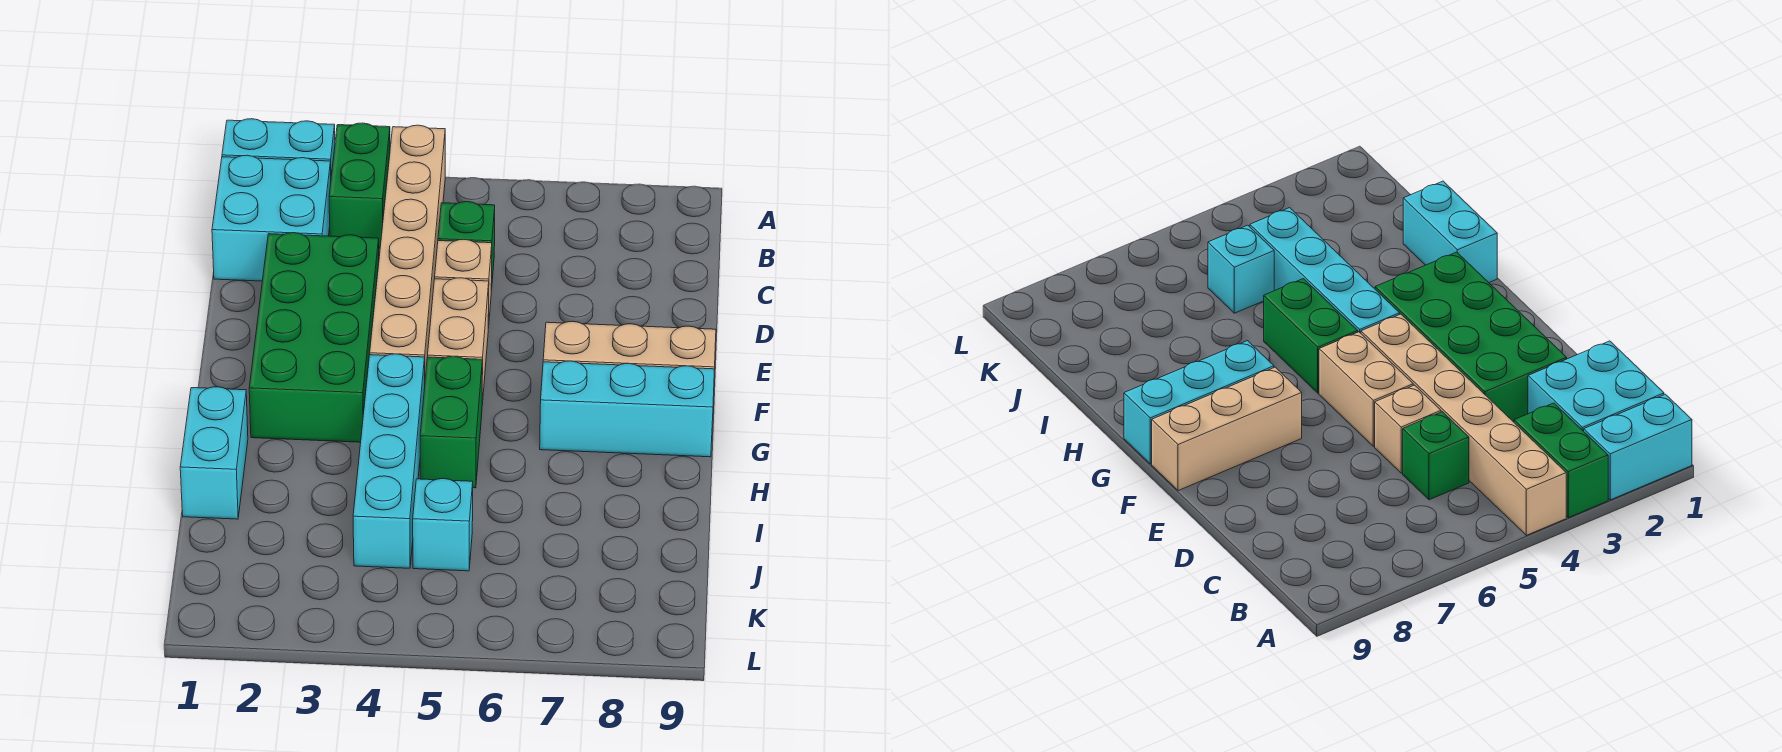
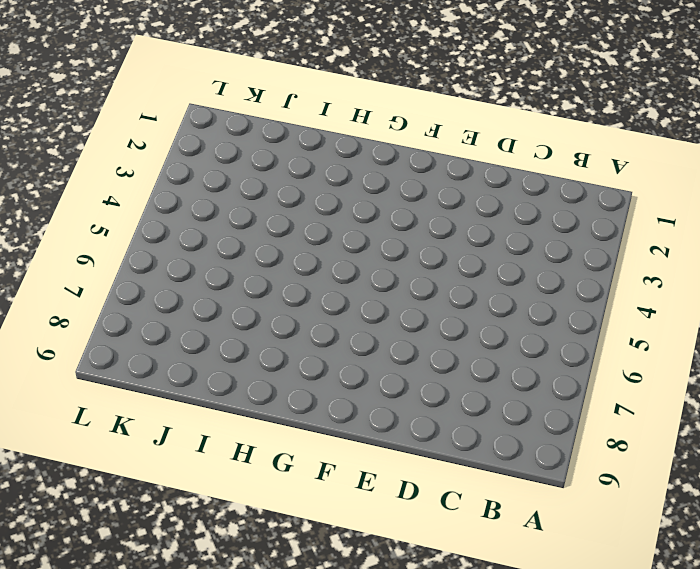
none -> cyan 1x2 brick [222,119,335,176]
none -> green 1x2 brick [329,123,390,248]
none -> tan 1x6 brick [370,125,445,378]

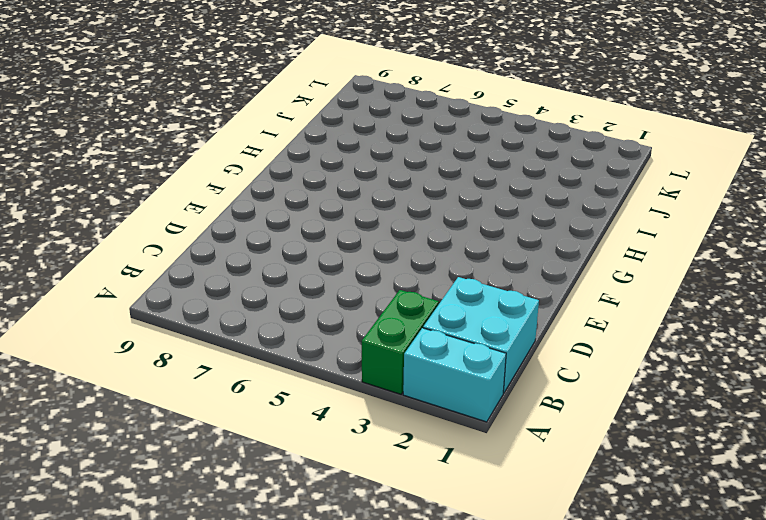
none -> tan 1x6 brick [370,125,445,378]
none -> green 1x1 brick [438,202,495,290]
none -> green 2x4 brick [249,233,379,442]

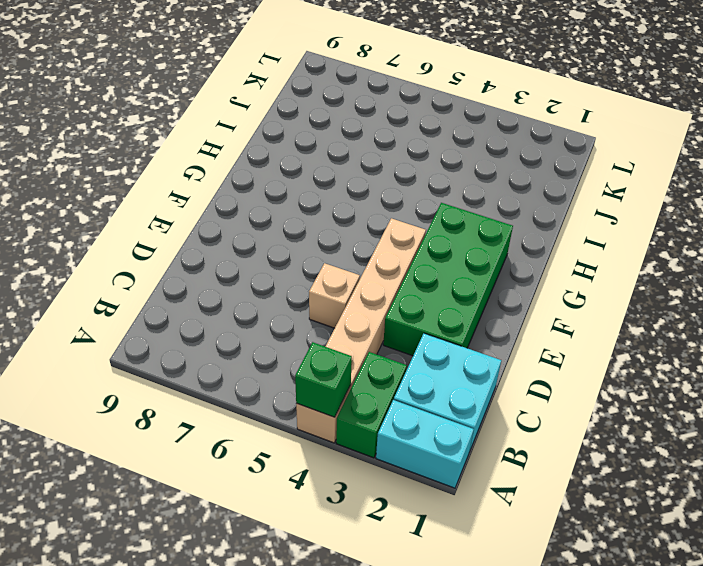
green 1x1 brick [295,342,352,417] -> green 1x1 brick moved to [438,202,495,290]
none -> tan 1x2 brick [428,278,489,404]
none -> tan 1x3 brick [543,322,716,369]
none -> cyan 1x4 brick [353,354,425,568]

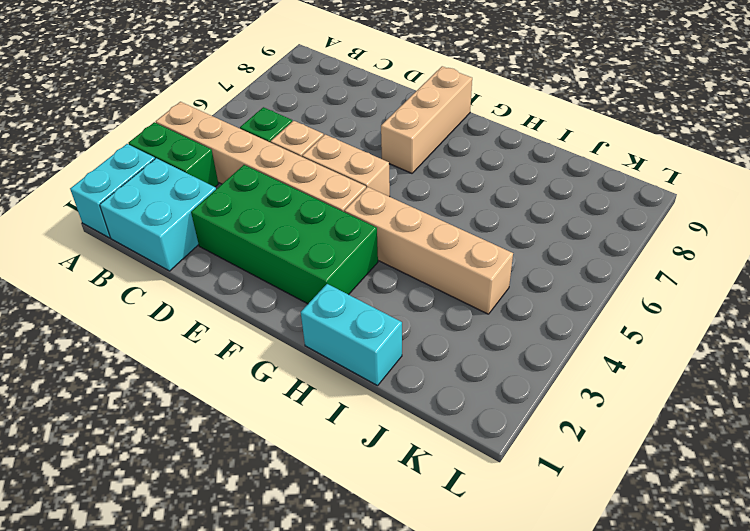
tan 1x4 brick [344,187,513,314] -> cyan 1x4 brick [353,354,425,568]
none -> green 1x2 brick [420,356,482,488]
none -> cyan 1x3 brick [540,361,714,457]
none -> cyan 1x1 brick [413,479,473,571]

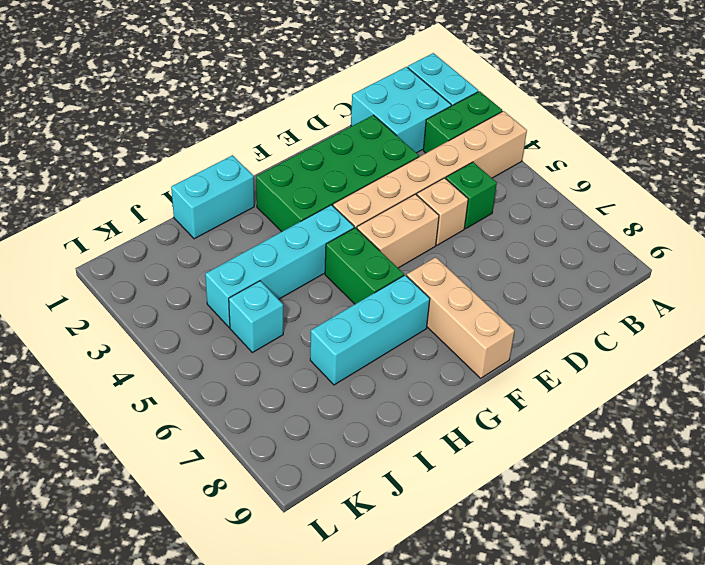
green 1x2 brick [325,228,404,304] -> green 1x2 brick turned to [420,356,482,488]
cyan 1x3 brick [310,275,430,385] -> cyan 1x3 brick turned to [540,361,714,457]

